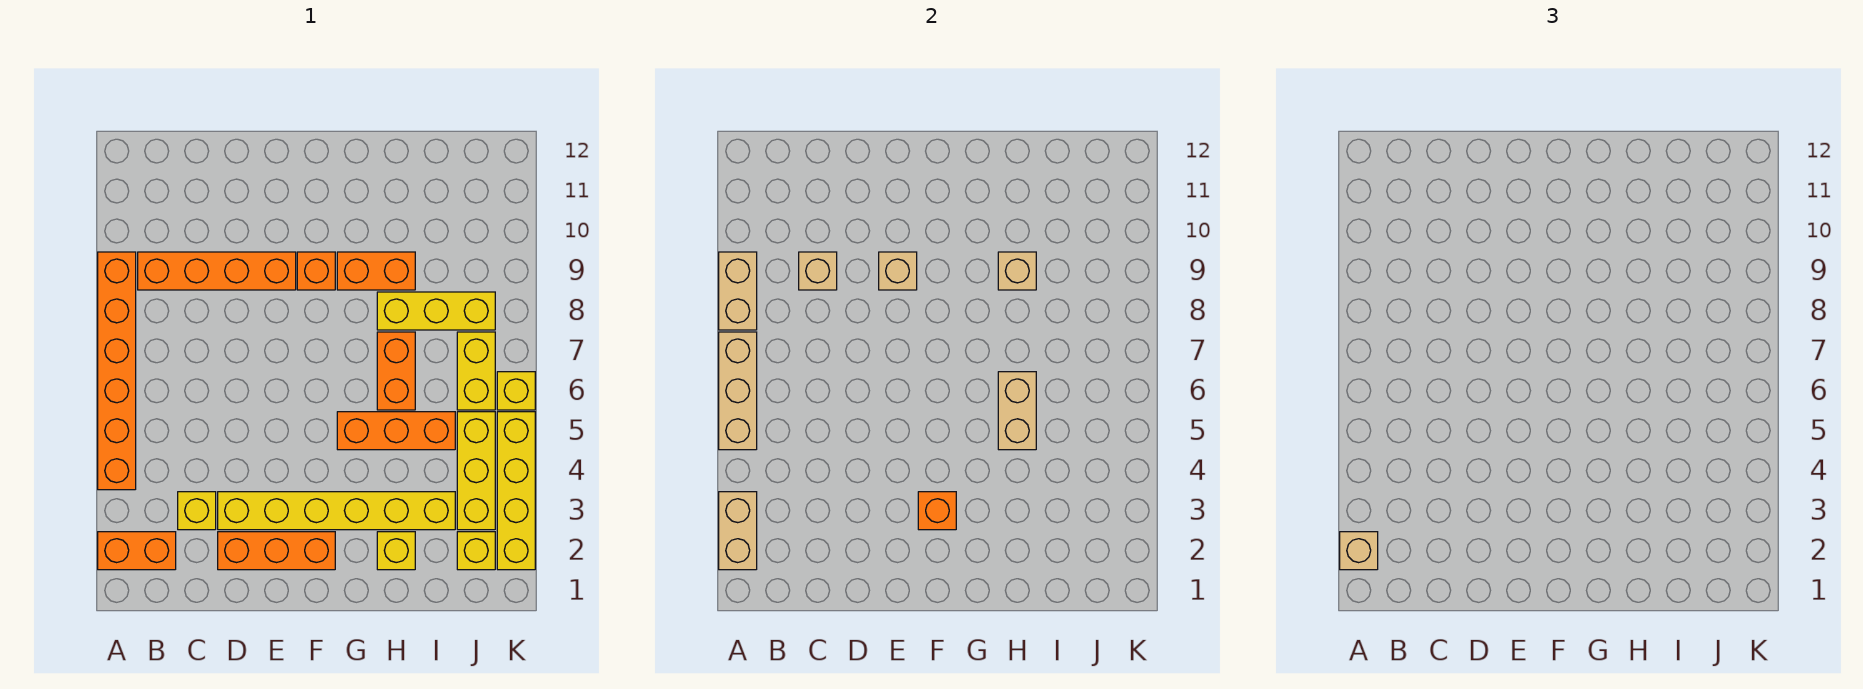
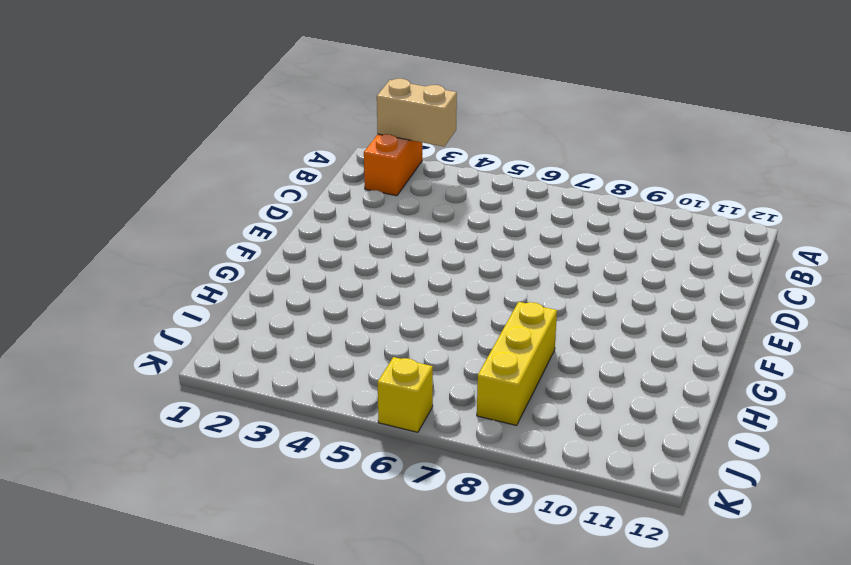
none -> orange 1x6 brick [98,252,136,490]
none -> orange 1x4 brick [138,252,296,290]
none -> yellow 1x1 brick [178,492,216,530]

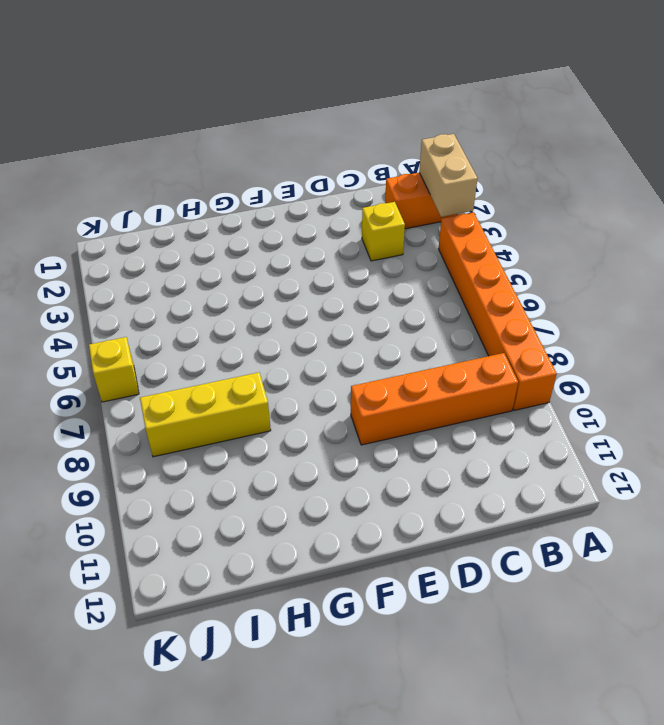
none -> orange 1x3 brick [218,532,335,570]
none -> yellow 1x6 brick [218,492,455,530]
none -> orange 1x1 brick [297,252,335,290]

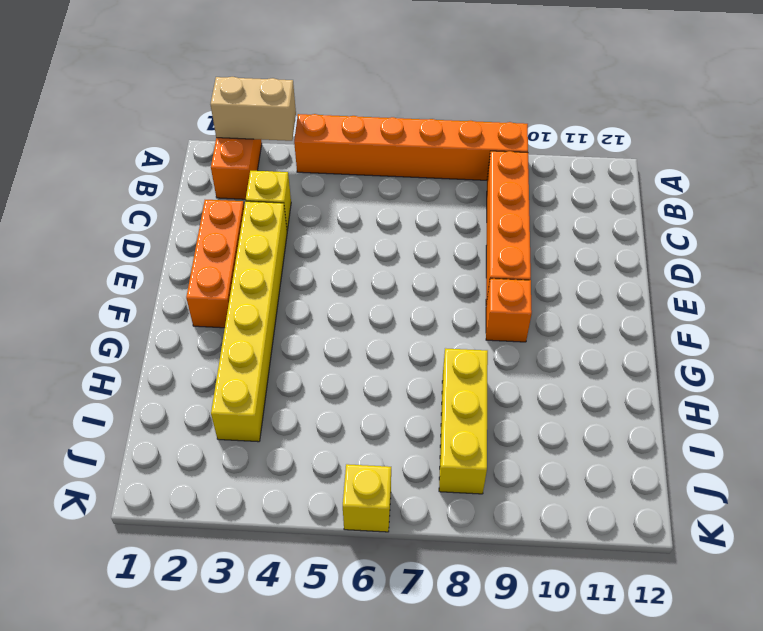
none -> orange 1x3 brick [337,412,455,450]
none -> orange 1x2 brick [337,252,415,290]
none -> yellow 1x1 brick [377,532,415,570]

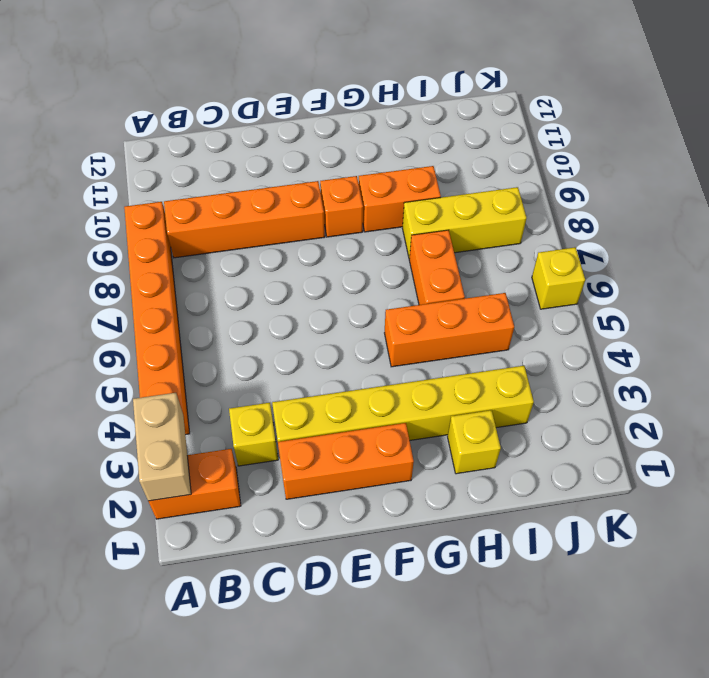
none -> yellow 1x1 brick [457,532,495,570]
none -> yellow 1x3 brick [457,412,495,530]
none -> yellow 1x2 brick [457,332,495,410]

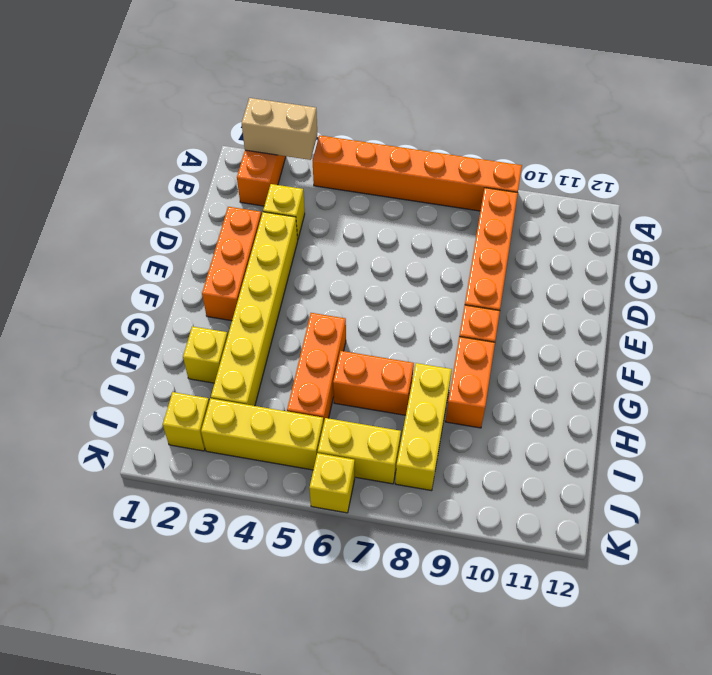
none -> yellow 1x4 brick [497,412,535,570]
none -> tan 1x3 brick [719,332,757,450]
none -> tan 1x2 brick [719,252,757,330]

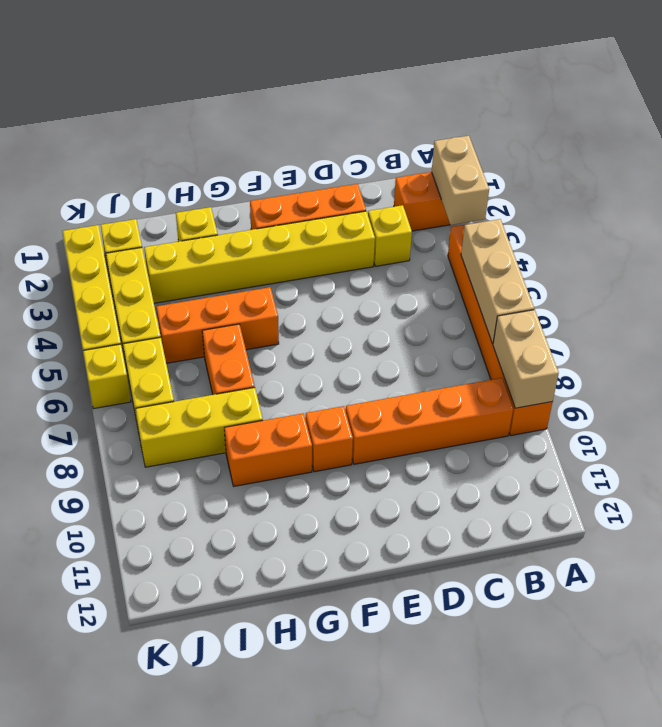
none -> tan 1x1 brick [799,252,837,290]
none -> tan 1x1 brick [879,252,917,290]
none -> orange 1x1 brick [918,492,956,530]

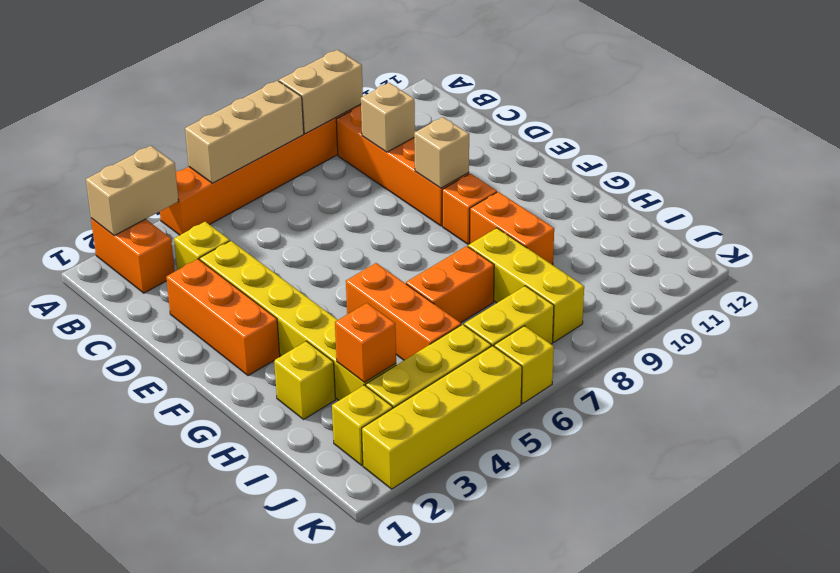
orange 1x1 brick [335,303,396,382] -> orange 1x1 brick moved to [918,492,956,530]
none -> tan 1x2 brick [998,372,1036,450]
none -> tan 1x1 brick [998,252,1036,290]
none -> tan 1x1 brick [1340,532,1378,570]

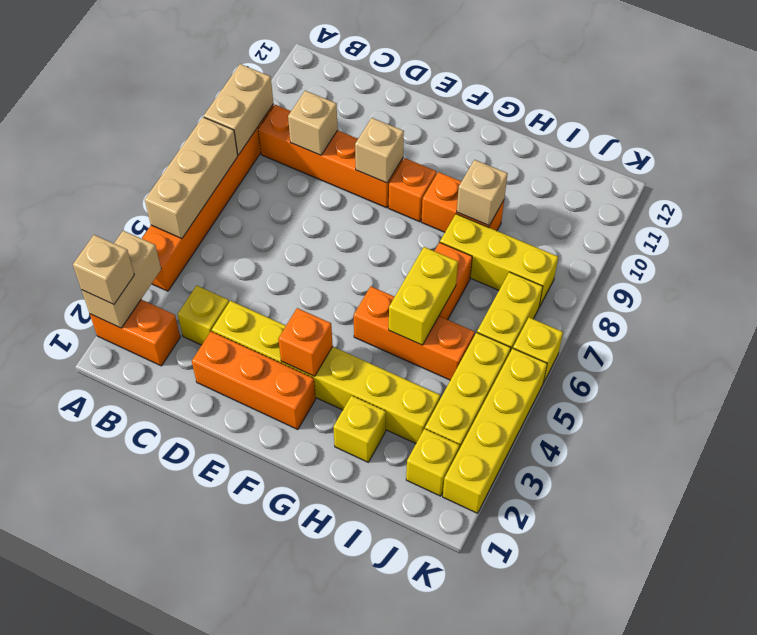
yellow 1x2 brick [389,247,458,345] -> tan 1x2 brick [998,372,1036,450]

